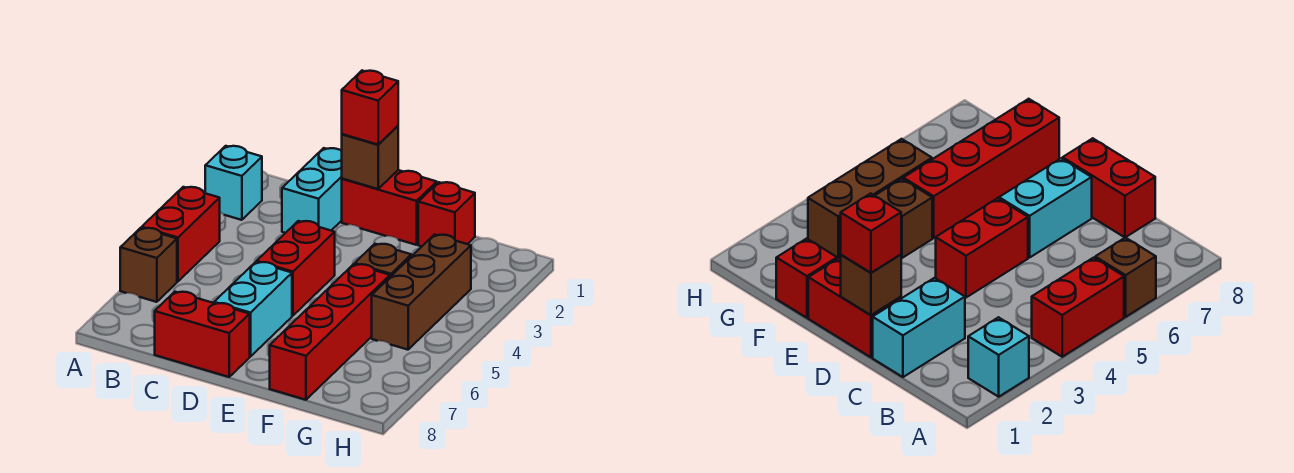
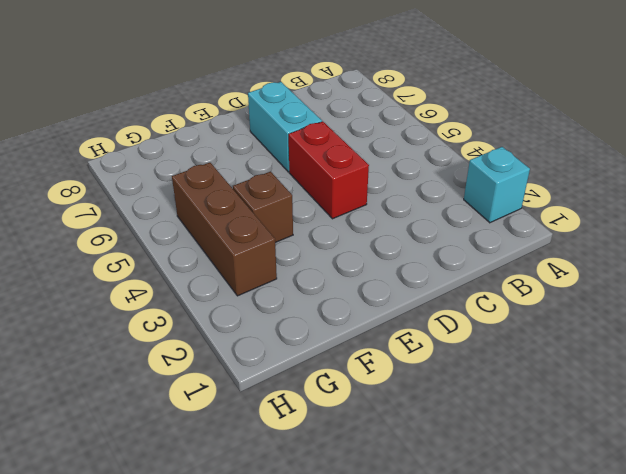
none -> red 1x2 brick [142,187,220,281]
none -> brown 1x1 brick [120,228,177,302]
none -> cyan 1x2 brick [282,148,342,233]

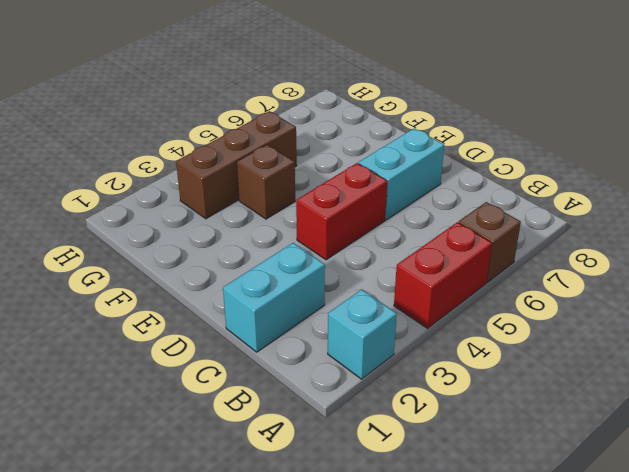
none -> red 1x2 brick [155,292,250,377]
none -> red 1x2 brick [342,170,437,245]
none -> red 1x1 brick [418,182,475,247]

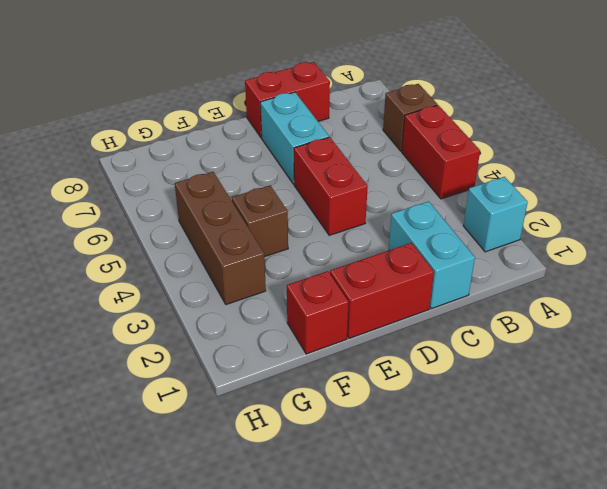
none -> red 1x4 brick [270,264,390,400]
none -> brown 1x1 brick [342,126,398,189]
none -> red 1x1 brick [342,71,398,145]

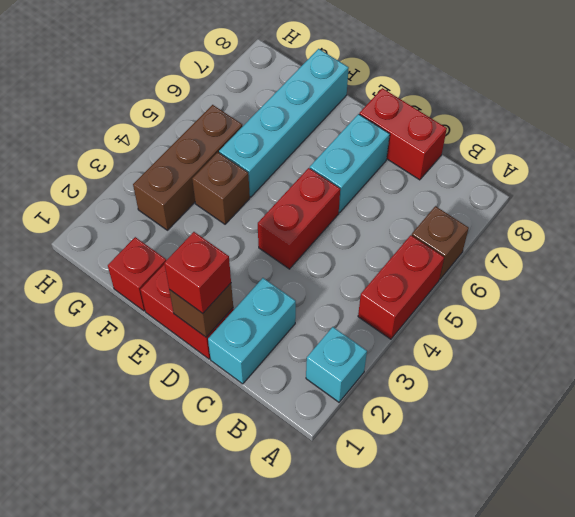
cyan 1x4 brick [219,49,349,197] -> red 1x4 brick [270,264,390,400]

